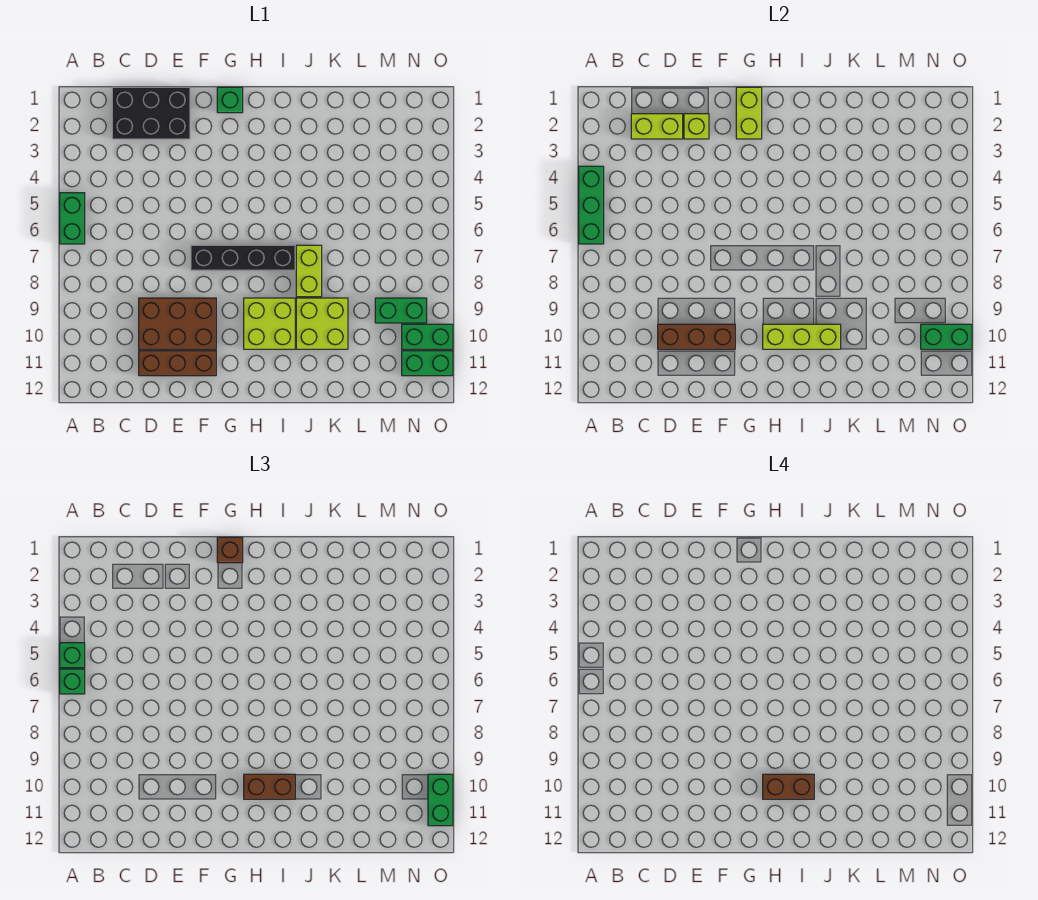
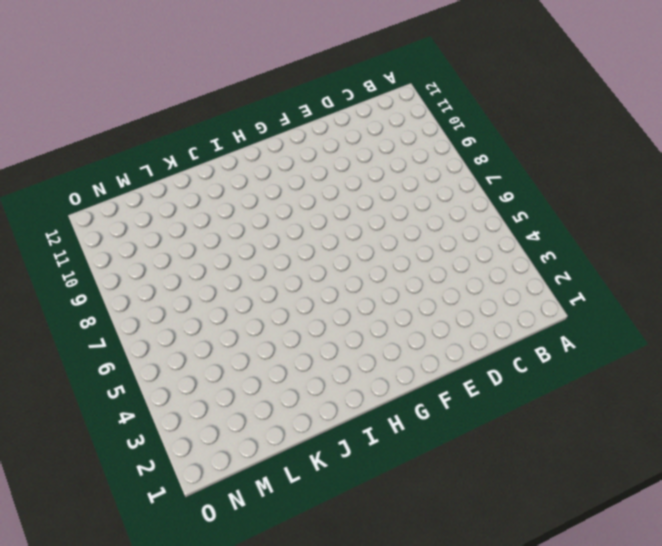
none -> green 1x2 brick [60,193,85,244]
none -> black 2x3 brick [112,87,190,139]
none -> brown 2x3 brick [139,298,216,349]

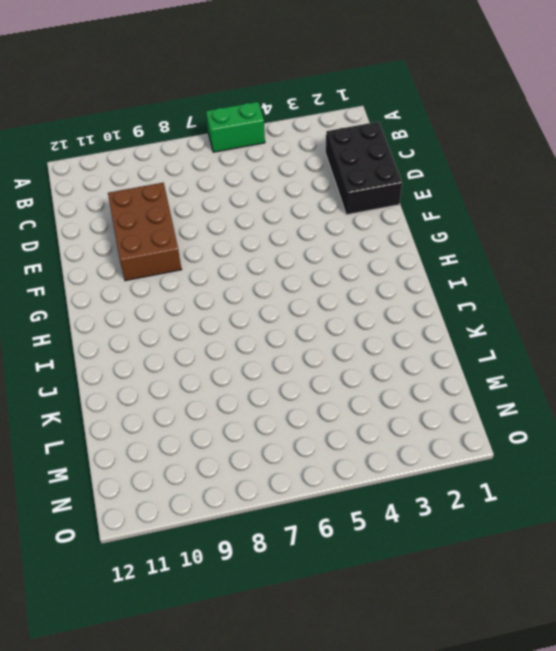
none -> brown 1x3 brick [139,351,216,376]
none -> black 1x4 brick [191,245,295,270]
none -> green 1x1 brick [217,87,243,113]

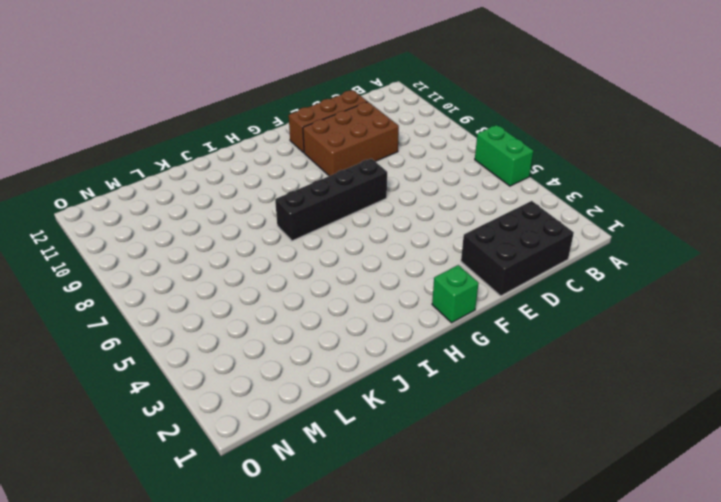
none -> lime 2x2 brick [244,298,295,349]
none -> lime 1x2 brick [296,245,322,297]
none -> lime 2x2 brick [296,298,348,349]

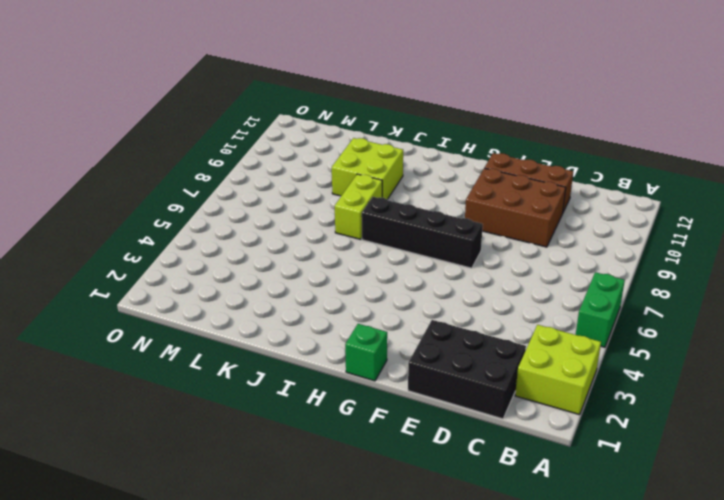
lime 2x2 brick [515,325,601,415] -> lime 2x2 brick moved to [244,298,295,349]
none -> green 1x2 brick [375,298,427,323]
none -> green 1x2 brick [402,324,453,349]
none -> green 1x2 brick [402,351,453,376]

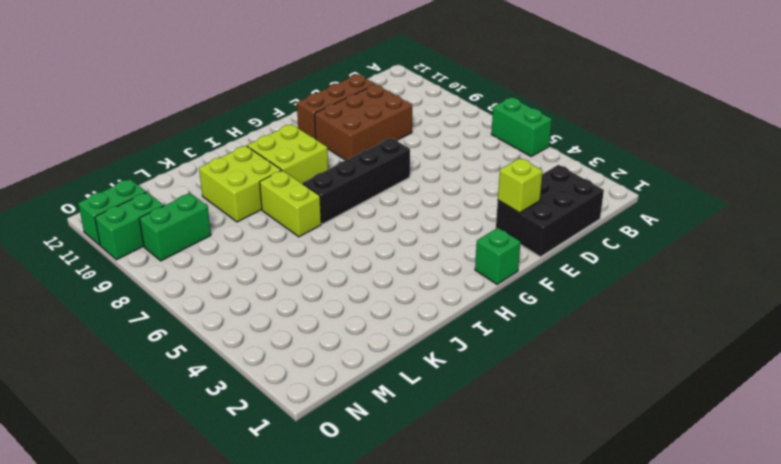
none -> green 1x3 brick [579,166,604,244]
none -> lime 1x2 brick [631,114,683,139]
none -> brown 1x3 brick [658,324,735,349]

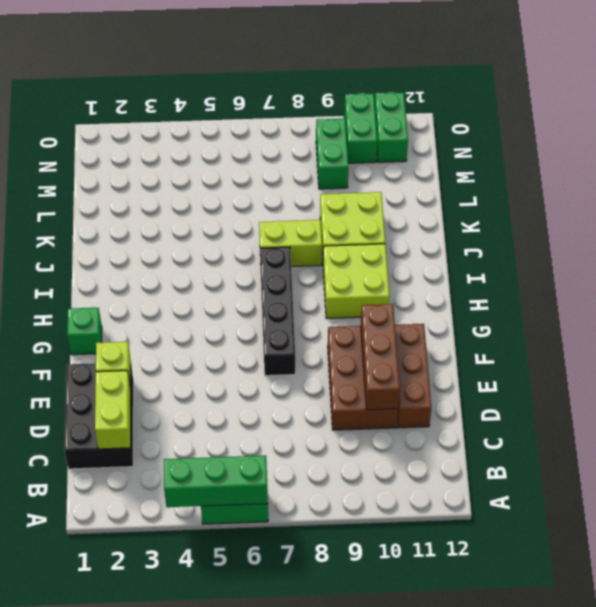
none -> lime 1x2 brick [736,87,762,139]
none -> lime 1x3 brick [763,324,841,349]
none -> green 1x2 brick [921,324,972,349]

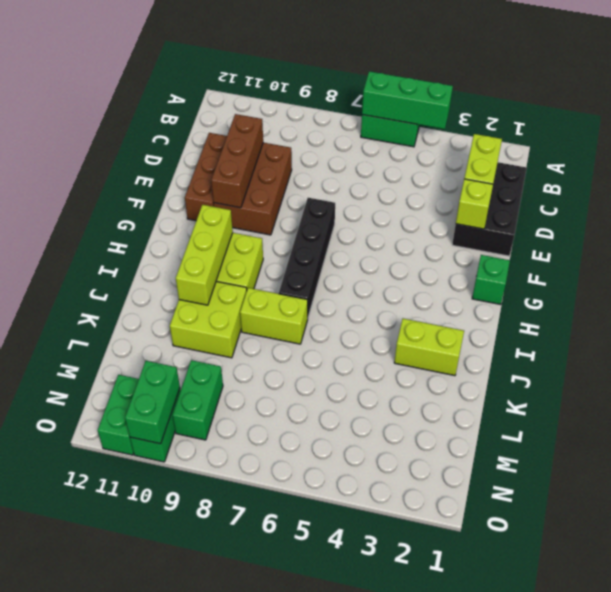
lime 1x2 brick [394,319,464,376] -> lime 1x2 brick moved to [736,87,762,139]
none -> green 1x1 brick [60,643,85,668]
none -> green 1x1 brick [60,669,85,694]
none -> brown 1x1 brick [217,537,243,563]

